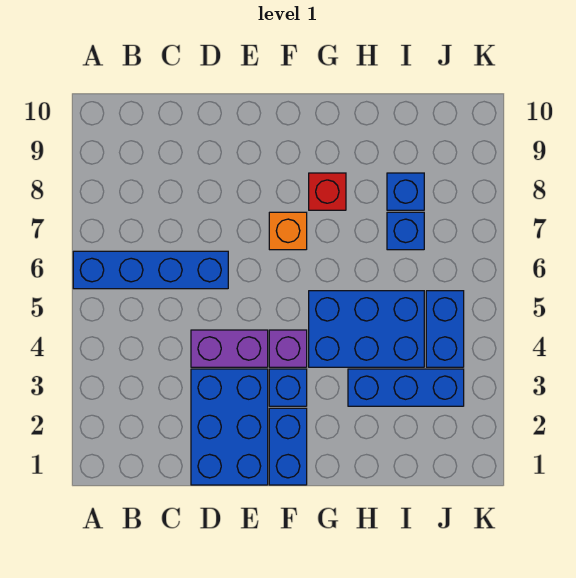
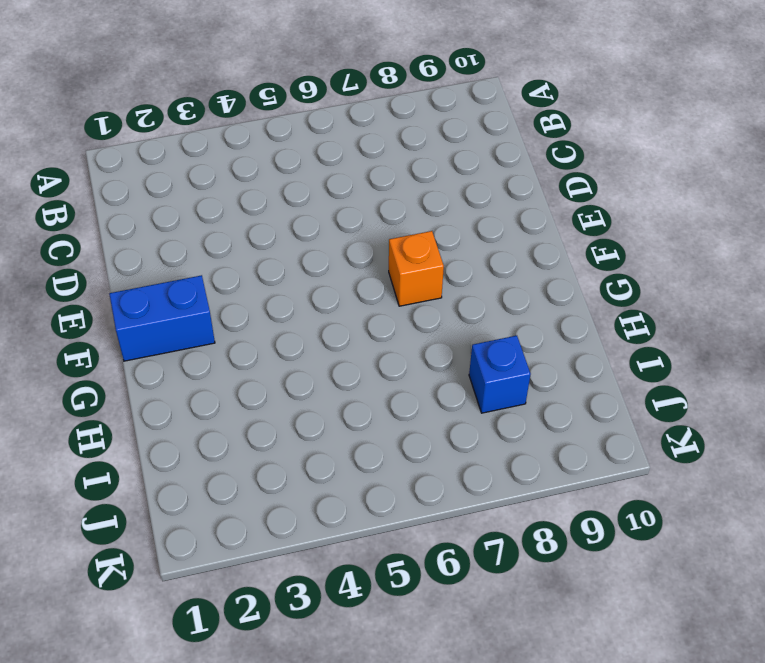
none -> blue 1x4 brick [73,251,228,289]
none -> blue 2x3 brick [191,369,268,485]
none -> purple 1x2 brick [191,330,268,367]

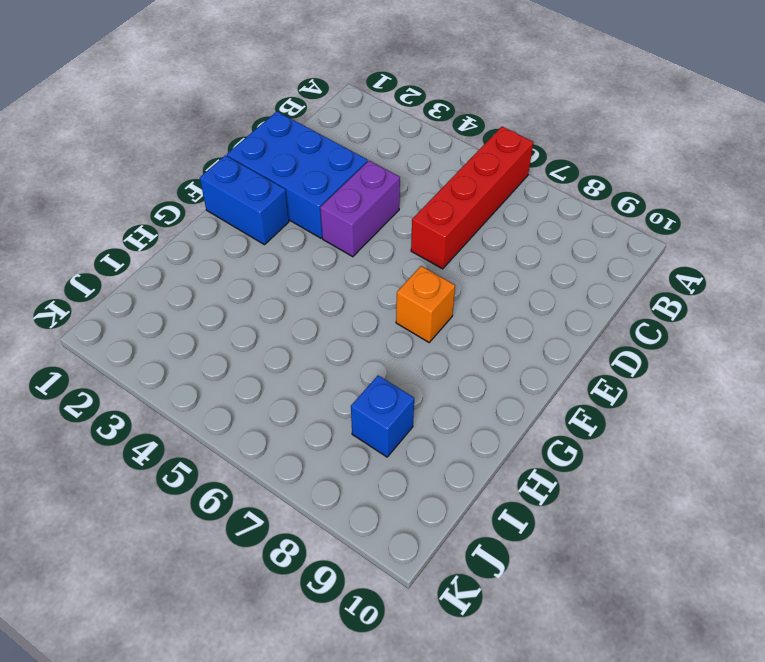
red 1x4 brick [411,127,533,269] -> blue 1x4 brick [73,251,228,289]
none -> blue 1x1 brick [269,369,307,406]
none -> purple 1x1 brick [269,330,307,367]
none -> blue 2x3 brick [309,291,424,367]

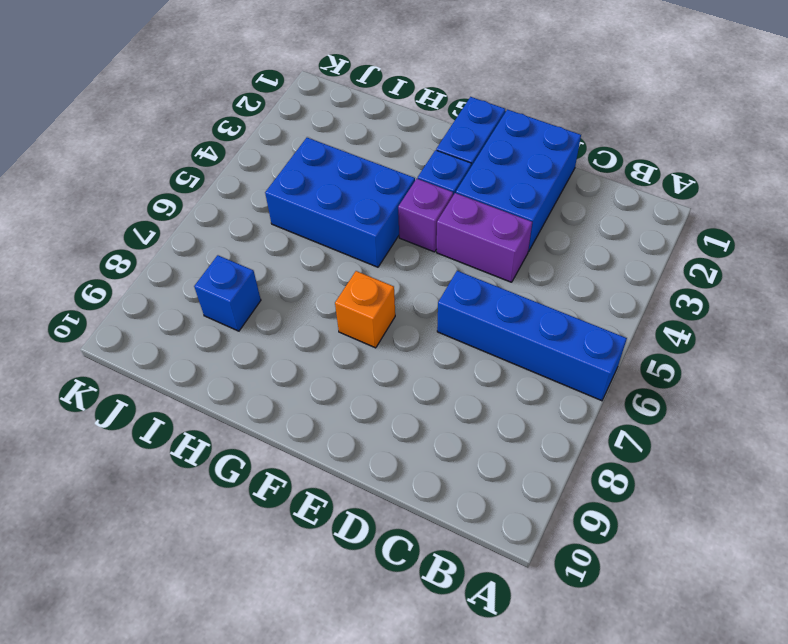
none -> red 1x1 brick [309,173,346,210]
none -> blue 1x3 brick [348,369,464,406]
none -> blue 1x1 brick [387,212,424,250]

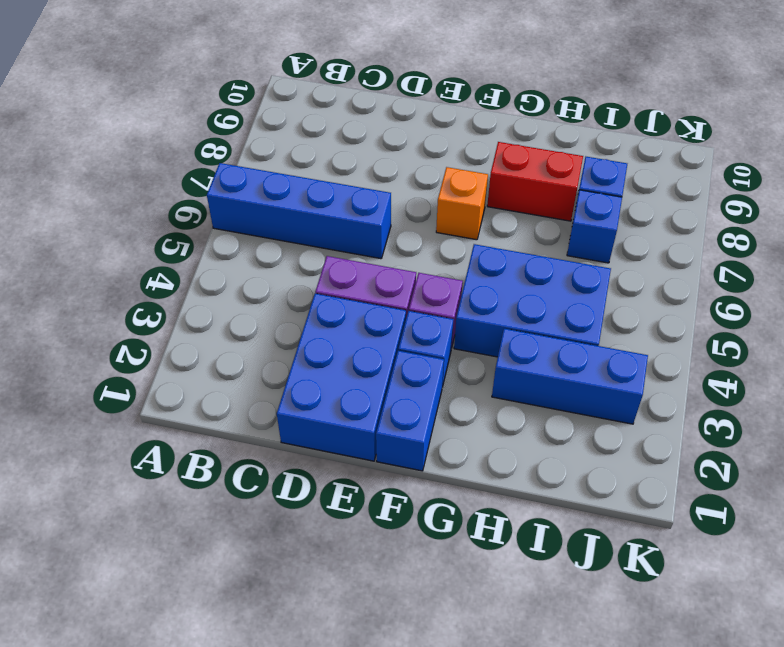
red 1x2 brick [487,142,583,221] -> red 1x1 brick [309,173,346,210]
none -> blue 1x2 brick [426,291,464,367]

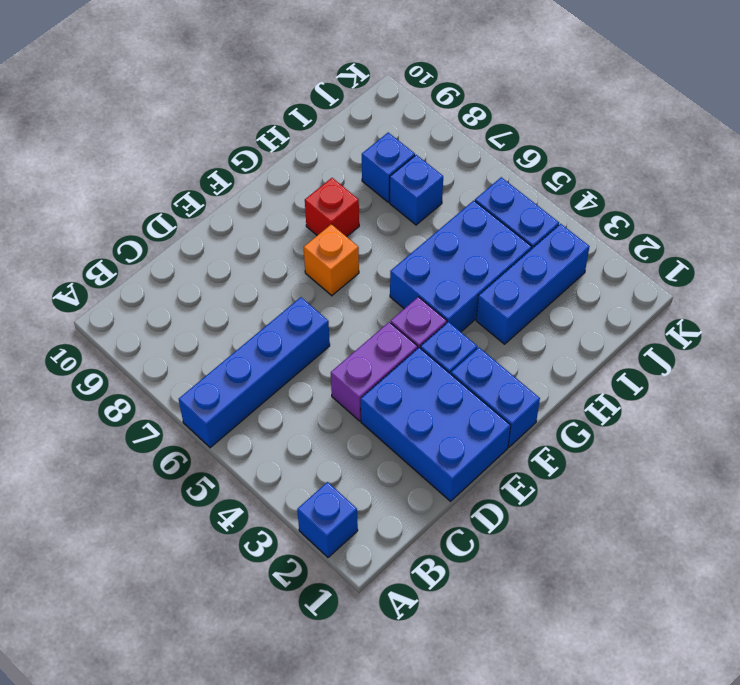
blue 1x1 brick [297,482,358,557] -> none

